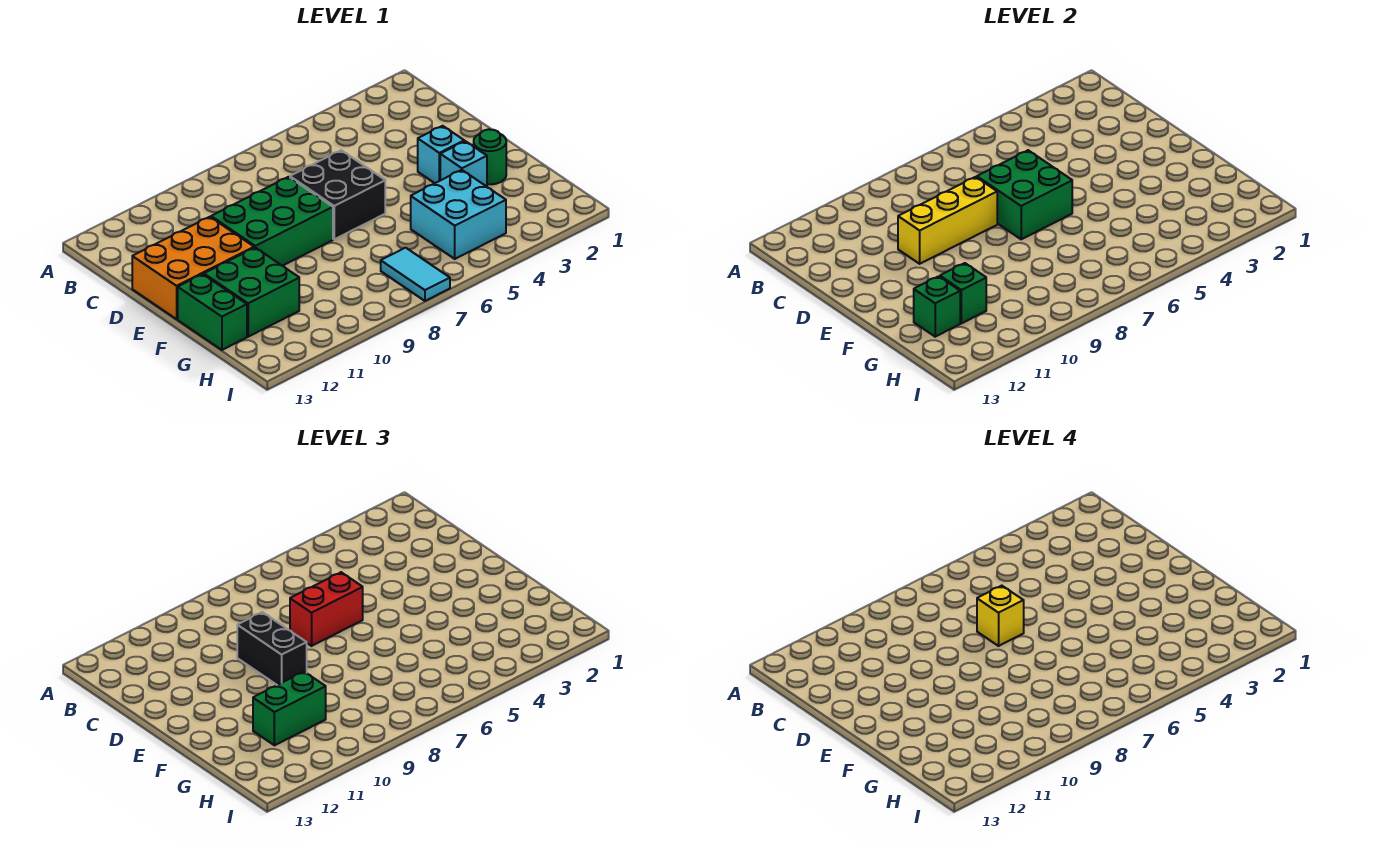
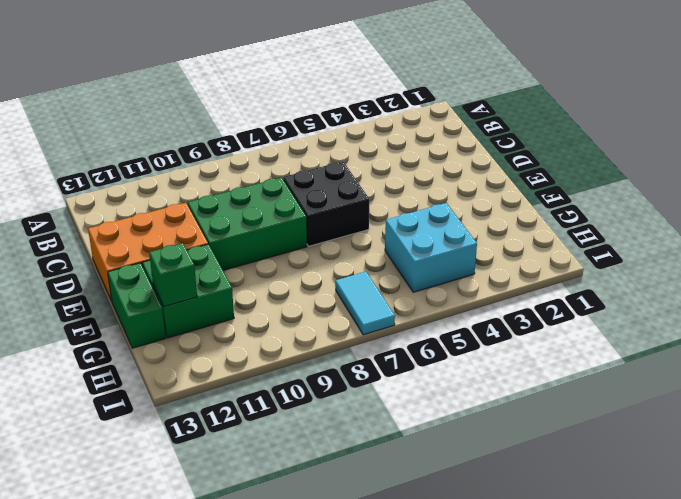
none -> cyan 1x1 brick [418,126,464,183]
none -> green 1x1 round brick [474,129,506,184]
none -> cyan 1x1 brick [440,141,487,187]

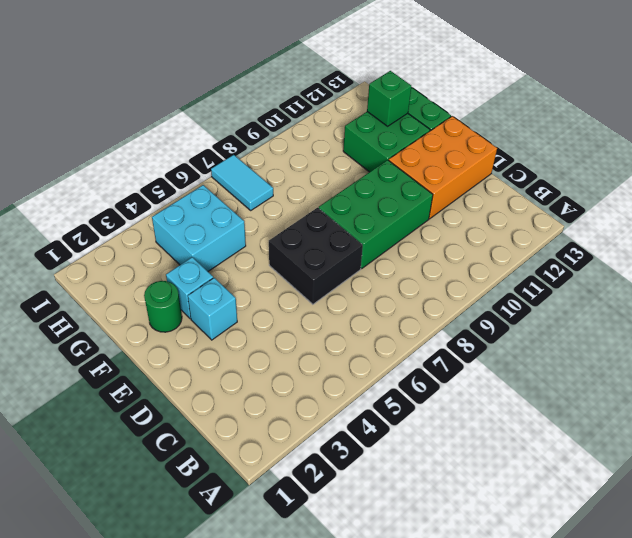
none -> green 2x2 brick [977,150,1072,239]
none -> yellow 1x3 brick [898,177,997,264]
none -> green 1x1 brick [940,263,986,323]

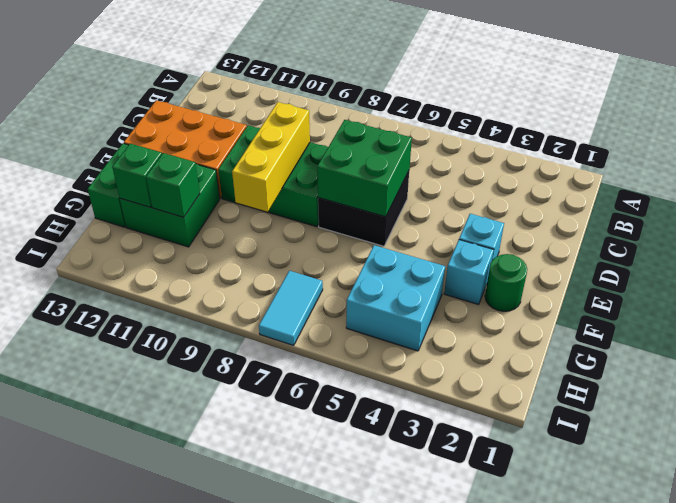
yellow 1x3 brick [232,102,310,212] -> yellow 1x3 brick turned to [898,177,997,264]
none -> red 1x2 brick [290,572,363,646]
none -> black 1x2 brick [237,612,307,685]
none -> green 1x2 brick [253,672,326,745]

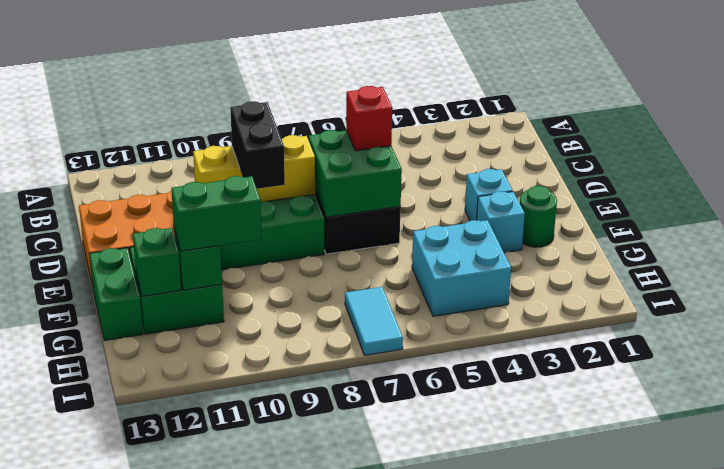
red 1x1 brick [346,86,392,151] -> red 1x2 brick [290,572,363,646]
none -> yellow 1x1 brick [977,586,1024,646]

